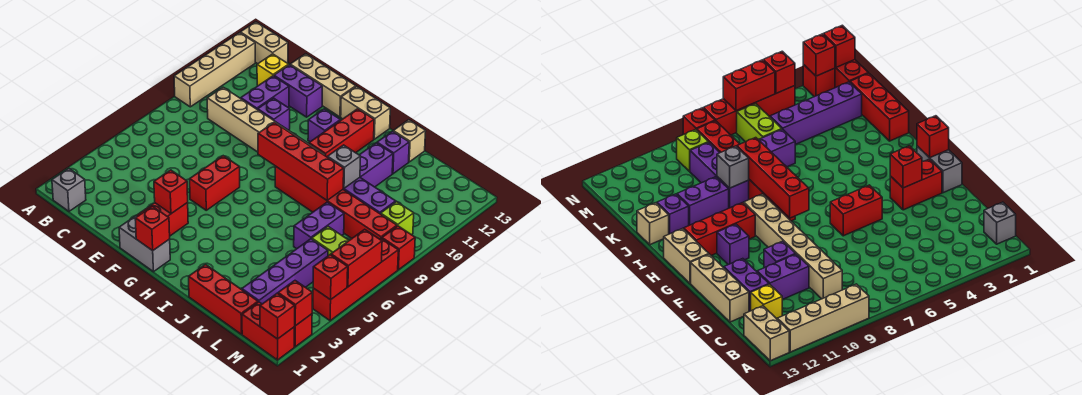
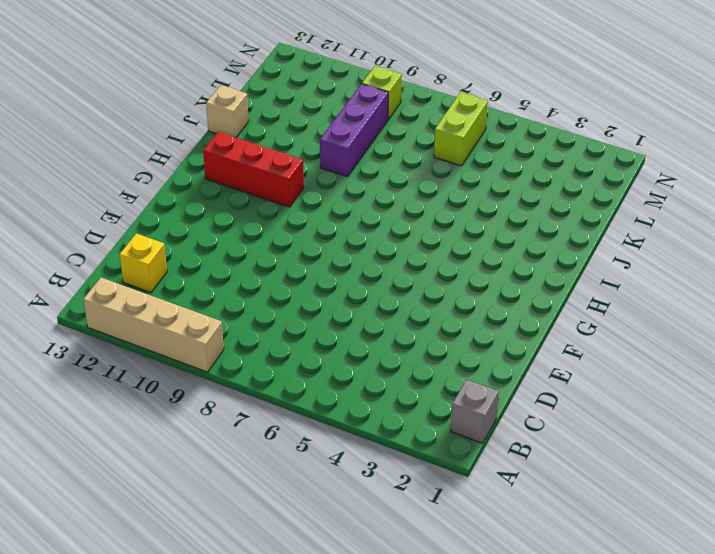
none -> tan 1x2 brick [240,22,288,64]
none -> tan 1x6 brick [207,87,325,155]
none -> purple 1x2 brick [241,76,289,110]
none -> purple 1x2 brick [274,65,322,117]

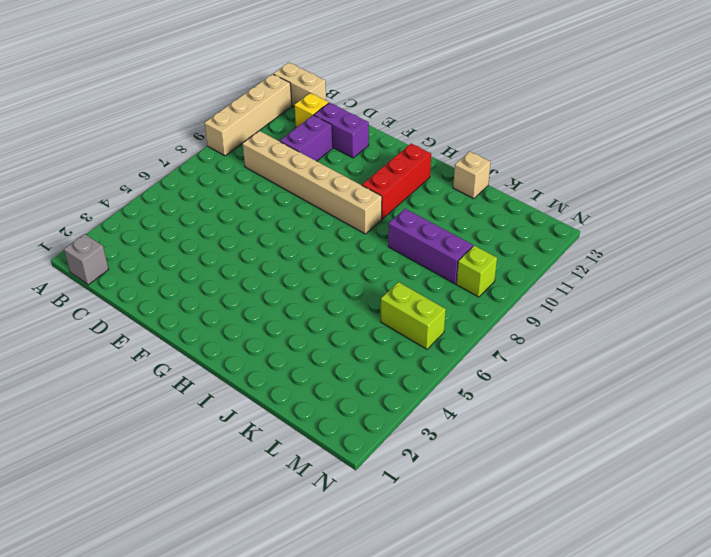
none -> tan 1x3 brick [290,54,356,117]
none -> purple 1x1 brick [258,98,290,130]
none -> grey 1x2 brick [119,216,170,272]
none -> red 1x2 brick [137,203,188,236]

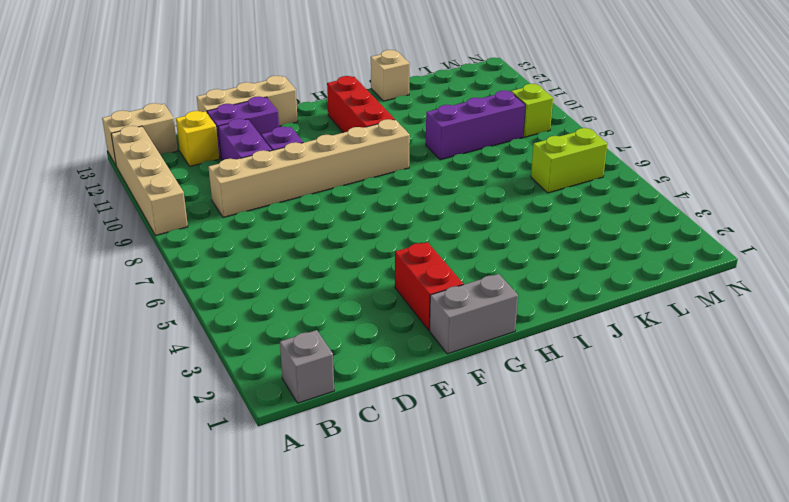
none -> red 1x2 brick [190,156,240,210]
none -> purple 1x1 brick [308,109,340,142]
none -> tan 1x2 brick [341,86,390,139]
none -> red 1x6 brick [275,166,397,239]

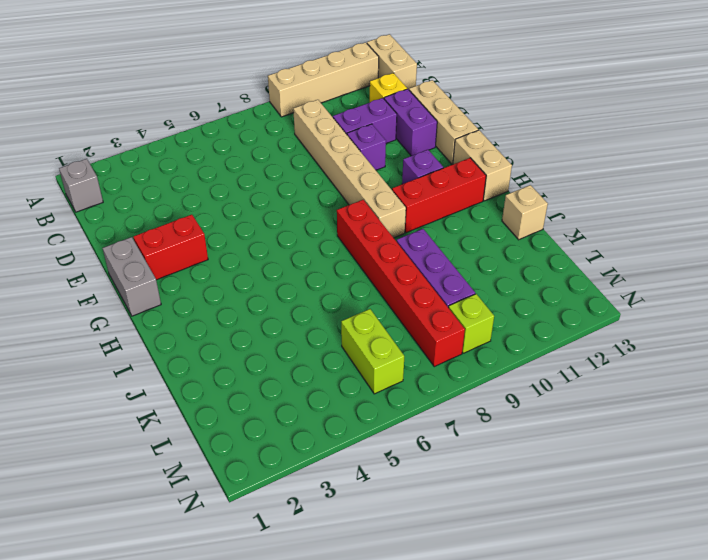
none -> red 1x2 brick [190,156,240,210]
none -> red 1x3 brick [189,264,258,334]
none -> purple 1x2 brick [360,143,393,187]
none -> purple 1x1 brick [377,131,409,174]

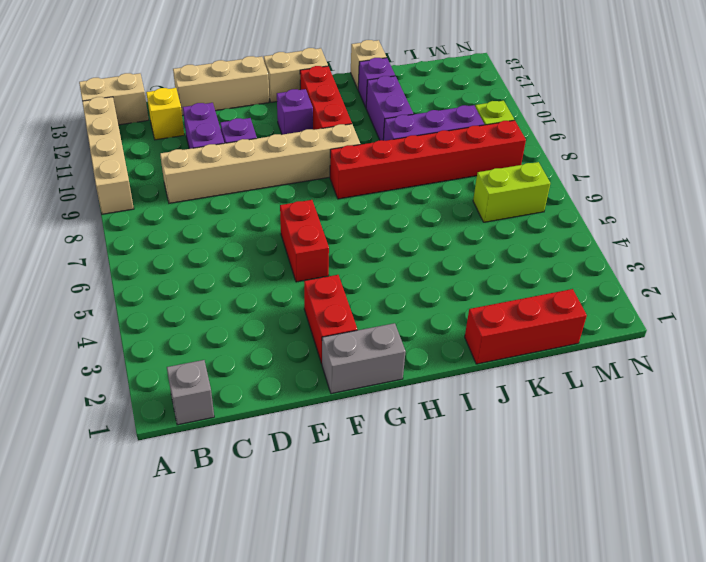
none -> purple 1x2 brick [274,65,322,117]
none -> purple 1x2 brick [294,202,344,249]
none -> purple 1x4 brick [242,239,328,304]
none -> red 1x2 brick [242,302,295,360]

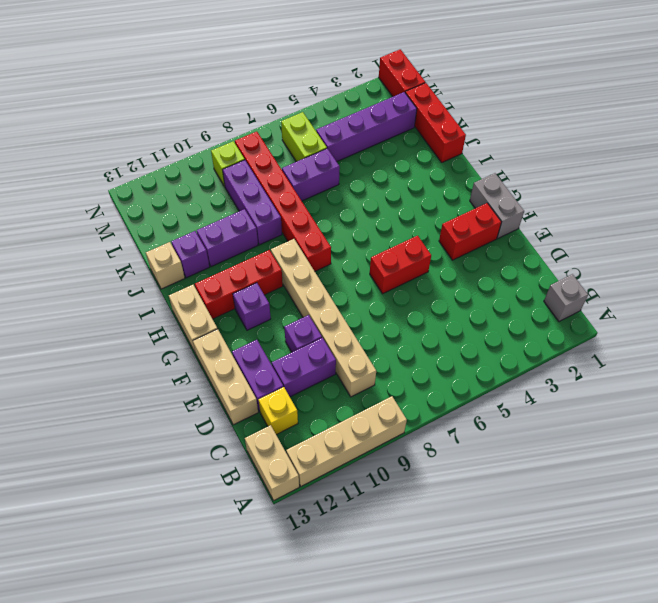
none -> red 1x1 brick [294,314,312,347]
none -> red 1x4 brick [313,238,398,321]
none -> red 1x1 brick [382,226,415,270]
none -> red 1x1 brick [154,170,188,214]

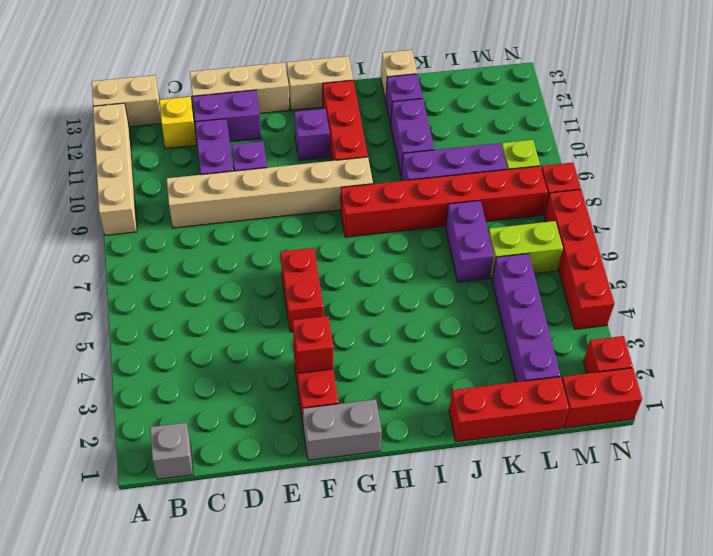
none -> red 1x1 brick [135,206,170,251]
none -> red 1x4 brick [258,122,344,200]
none -> grey 1x1 brick [328,145,361,188]
none -> red 1x1 brick [260,293,295,339]

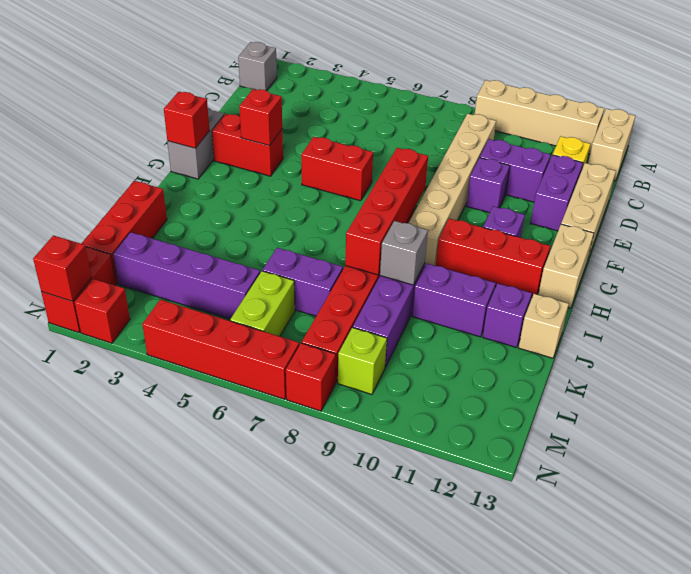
none -> red 1x1 brick [278,281,312,326]
none -> red 1x1 brick [313,255,348,300]
none -> red 1x2 brick [331,229,382,287]

